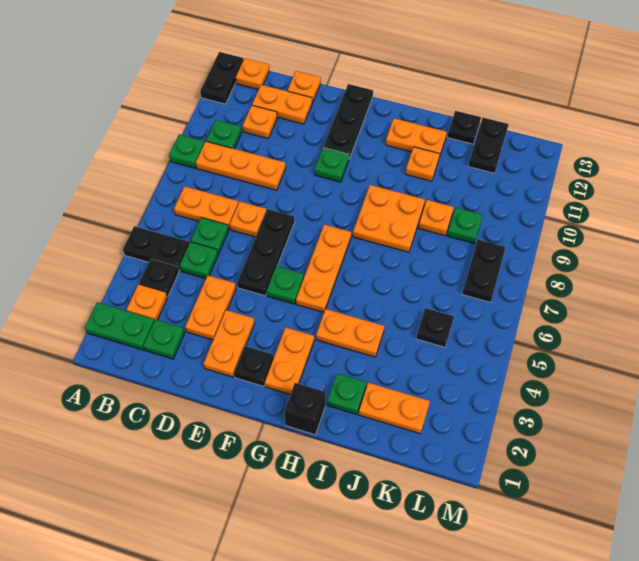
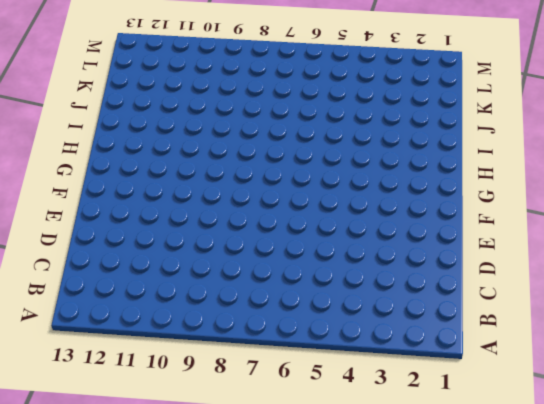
none -> green 1x2 plate [85,302,154,350]
none -> black 1x2 plate [123,226,189,271]
none -> green 1x1 plate [169,134,205,168]
none -> black 1x2 plate [200,52,244,104]

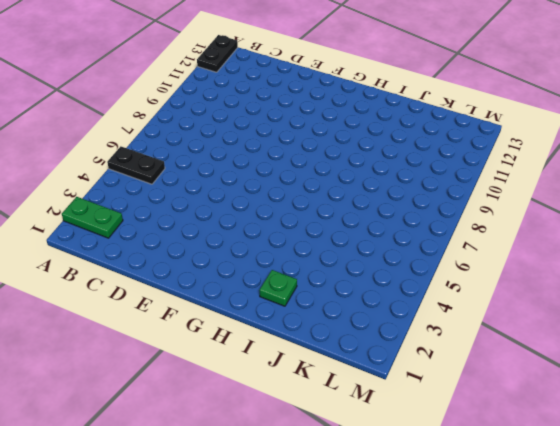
none -> green 1x1 plate [169,134,205,168]
none -> orange 1x1 plate [127,285,167,321]
none -> black 1x1 plate [139,259,179,297]
none -> orange 1x2 plate [174,186,239,229]

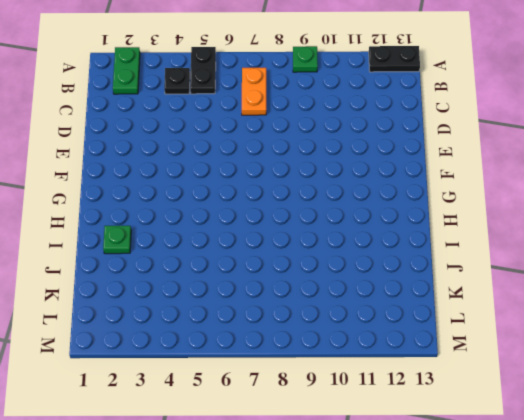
none -> orange 1x1 plate [127,285,167,321]
none -> orange 1x3 plate [196,141,286,190]
none -> green 1x1 plate [206,120,242,149]
none -> orange 1x1 plate [236,58,269,90]

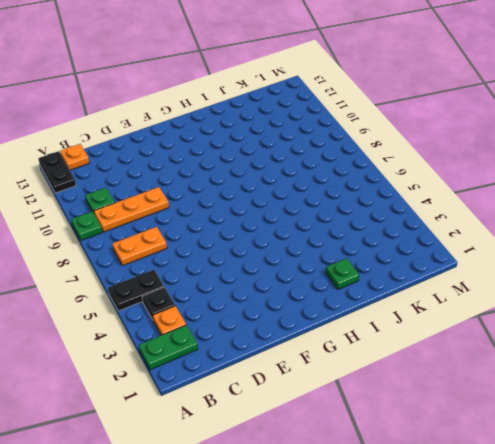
none -> green 1x1 plate [144,320,185,359]
none -> green 1x1 plate [179,242,218,279]
none -> green 1x1 plate [191,218,229,254]
none -> orange 1x1 plate [243,105,277,139]

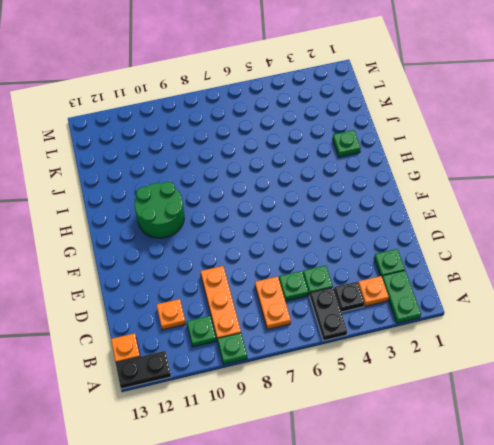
green 2x2 round brick [135,182,184,238] -> none
none -> orange 1x2 plate [252,85,312,124]
none -> orange 1x2 plate [185,275,236,340]
none -> orange 1x1 plate [230,202,266,237]
none -> orange 1x1 plate [288,71,321,103]

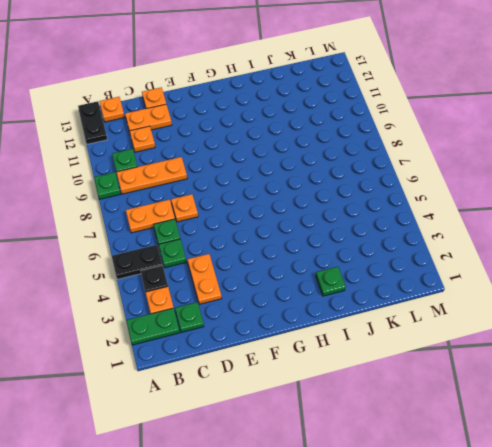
none -> orange 1x2 plate [204,310,255,377]
none -> black 1x3 plate [237,209,295,296]
none -> black 1x1 plate [234,346,274,386]
none -> green 1x1 plate [267,266,304,304]

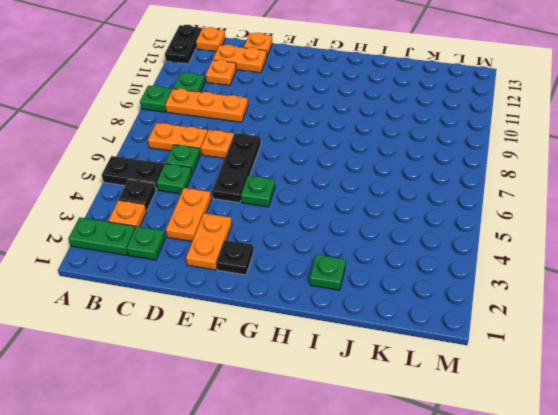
none -> green 1x1 plate [315,148,349,182]
none -> black 1x3 plate [323,84,373,159]
none -> orange 1x2 plate [265,328,314,394]
none -> orange 1x3 plate [296,225,351,313]

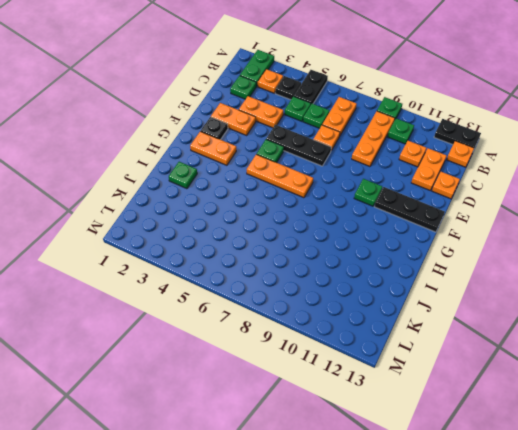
none -> black 1x1 brick [284,383,325,435]
none -> orange 1x2 plate [316,309,384,357]
none -> orange 2x2 plate [353,185,425,252]
none -> orange 1x2 plate [386,118,447,157]

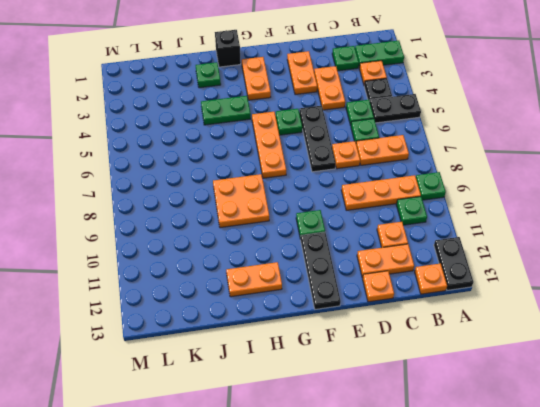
green 1x2 plate [201,96,251,125] -> orange 1x2 plate [316,309,384,357]
none -> black 1x1 plate [234,346,274,386]
none -> orange 1x1 plate [406,147,440,181]
none -> orange 1x2 plate [359,383,430,434]
none -> orange 1x1 plate [418,200,454,236]

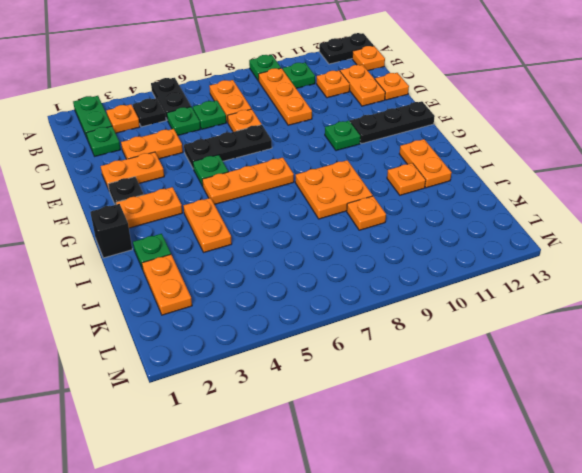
none -> black 1x1 plate [448,111,481,144]
none -> black 1x1 plate [416,308,454,347]
none -> green 1x1 plate [447,208,483,244]
none -> black 1x2 plate [468,118,509,173]

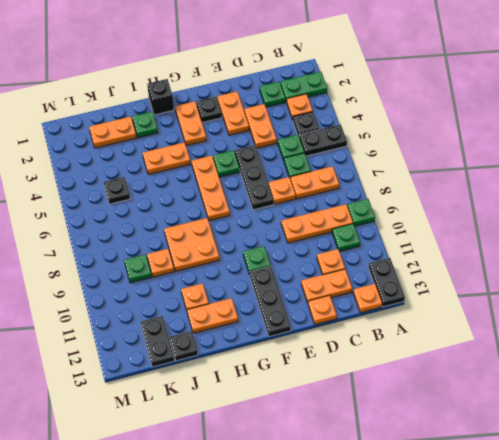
none -> black 1x2 plate [462,240,506,302]

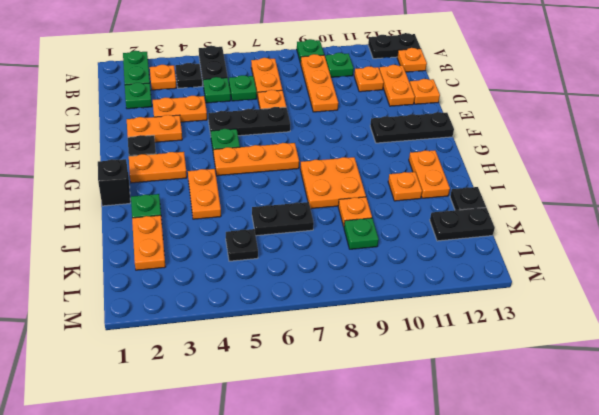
black 1x2 plate [252,202,314,236] -> black 1x2 plate moved to [462,240,506,302]
none -> green 1x1 plate [315,148,349,182]

